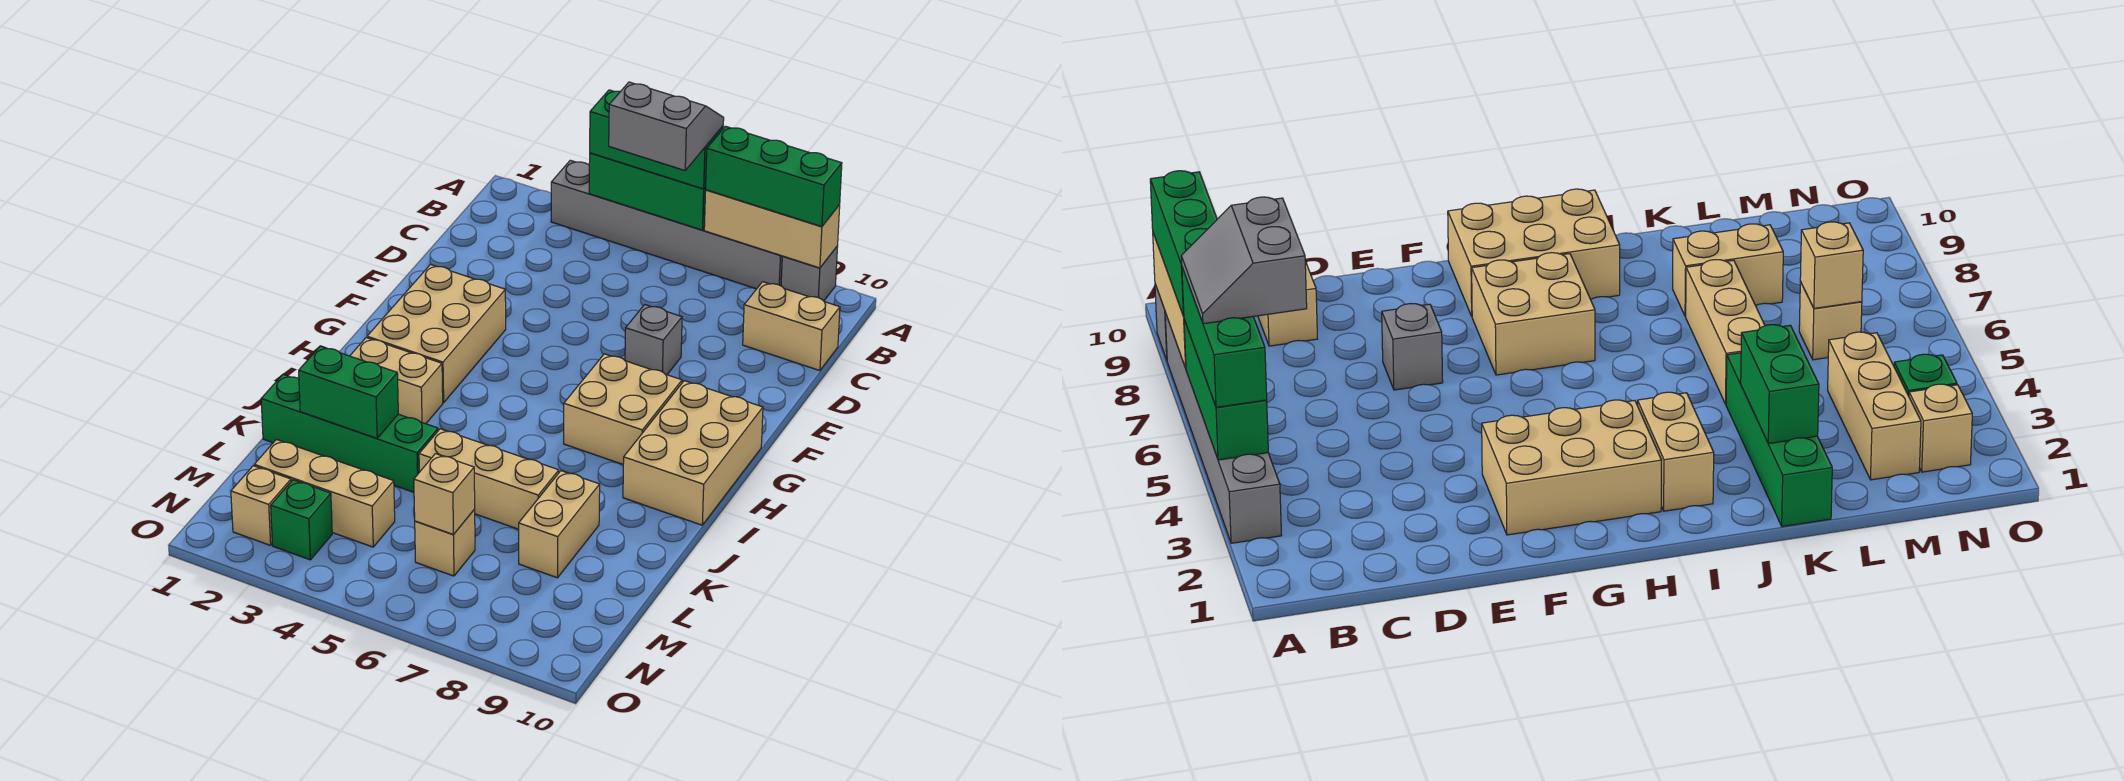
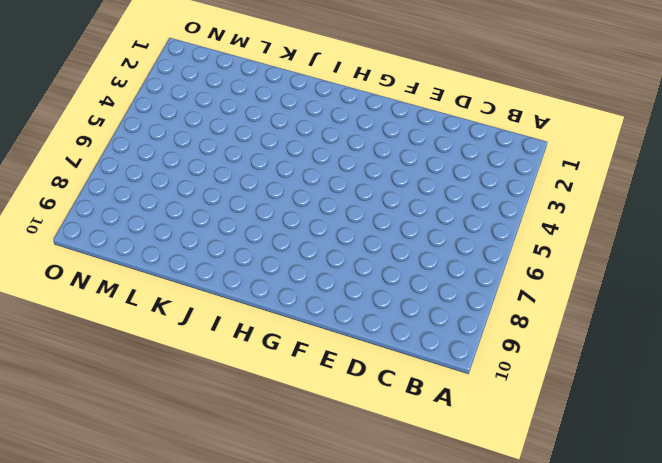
none -> grey 1x6 brick [551,160,783,289]
none -> grey 1x1 brick [781,246,838,301]
none -> tan 1x2 brick [743,282,840,371]

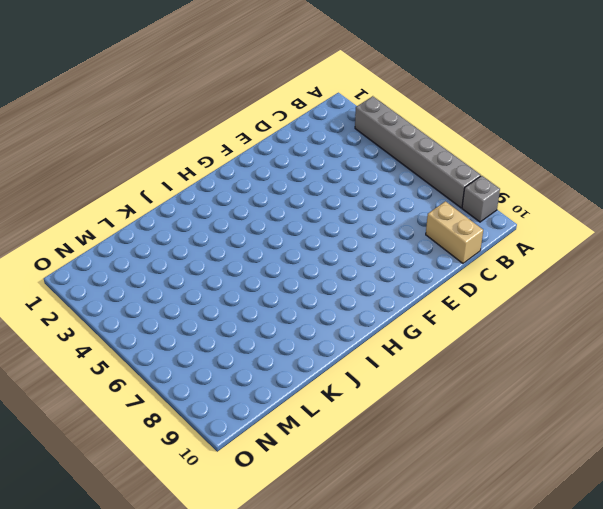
none -> grey 1x1 brick [625,305,682,375]
none -> tan 2x3 brick [367,264,506,403]
none -> tan 2x2 brick [564,354,682,464]

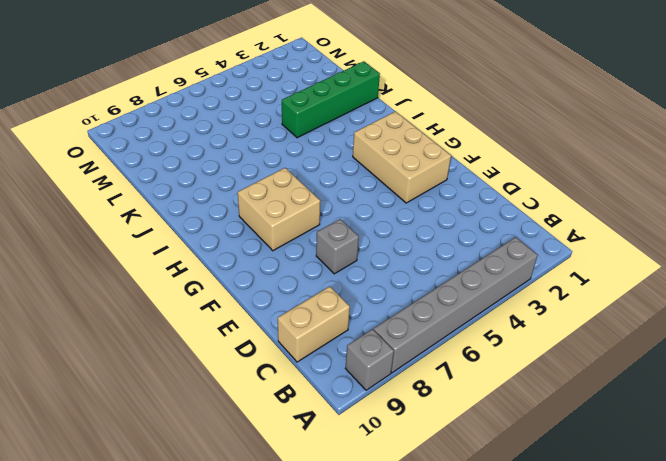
none -> tan 2x3 brick [623,381,763,525]
none -> tan 1x2 brick [350,338,443,424]
none -> tan 1x3 brick [419,429,559,529]

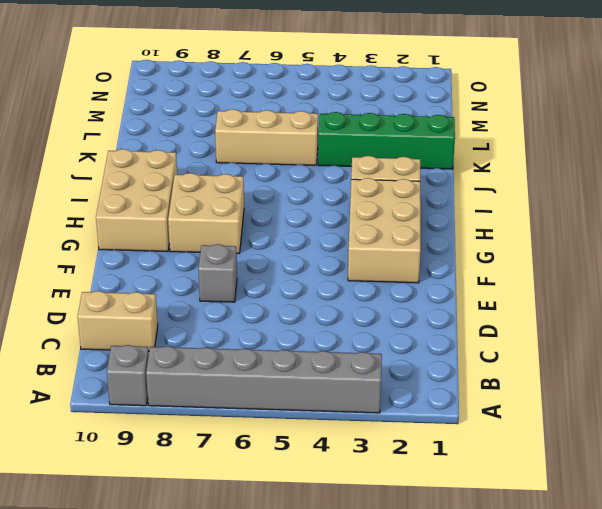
none -> tan 1x2 brick [519,471,600,578]
none -> tan 1x3 brick [254,439,395,547]
none -> tan 1x1 brick [415,509,475,576]

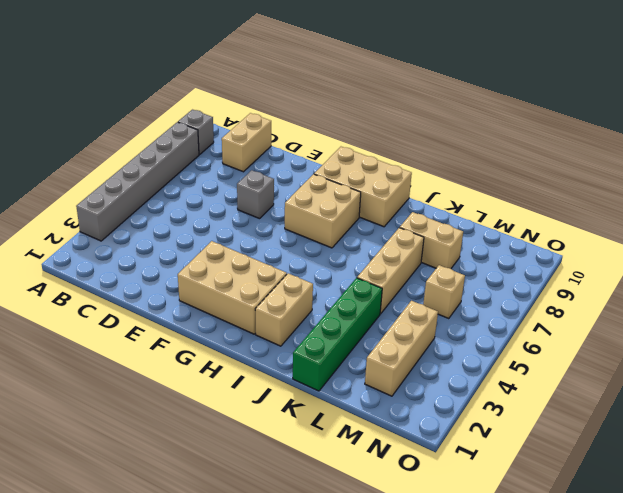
none -> tan 1x1 brick [231,466,291,545]
none -> green 1x1 brick [271,480,332,560]
none -> green 1x3 brick [589,153,706,230]

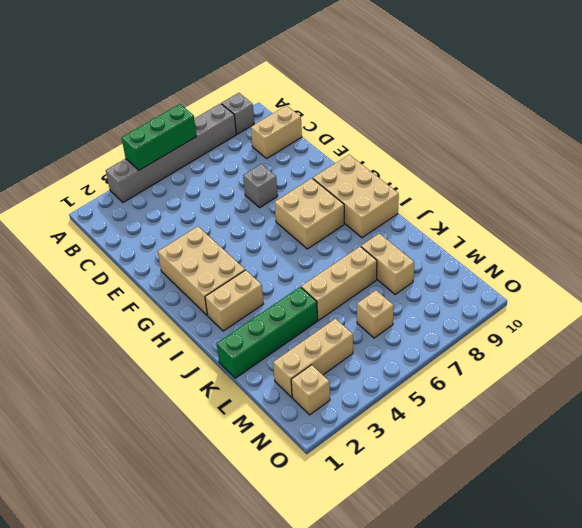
none -> green 1x1 brick [271,480,332,560]
none -> tan 1x3 brick [704,190,840,268]
none -> green 1x2 brick [299,346,398,438]

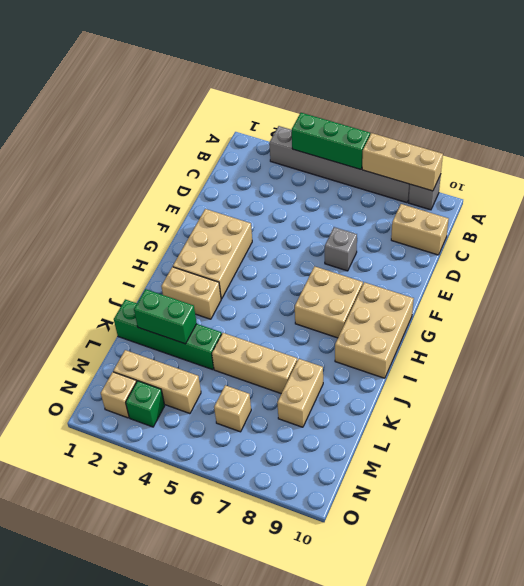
none -> tan 1x1 brick [414,454,475,535]
none -> green 1x3 brick [590,90,723,189]
none -> green 1x3 brick [706,126,842,227]

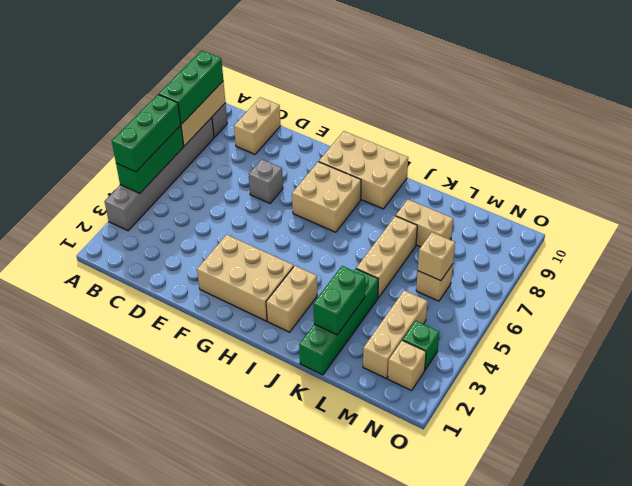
none -> grey 2x2 slope [609,82,724,171]

